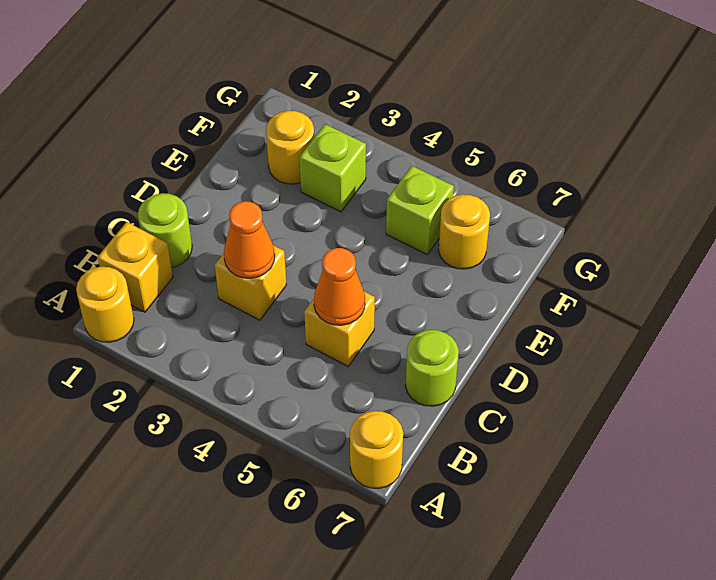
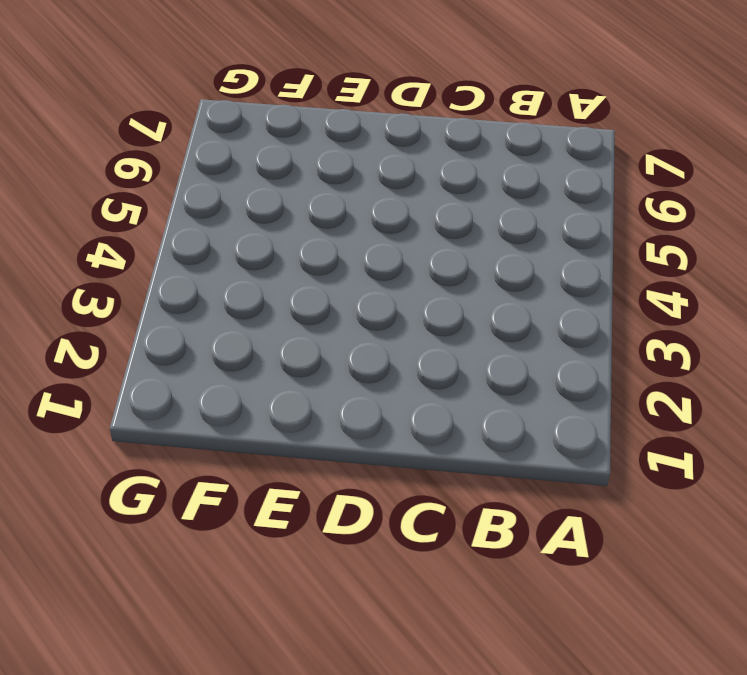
none -> yellow 1x1 round brick [76,267,134,342]
none -> yellow 1x1 round brick [350,411,403,489]
none -> yellow 1x1 brick [98,222,173,312]

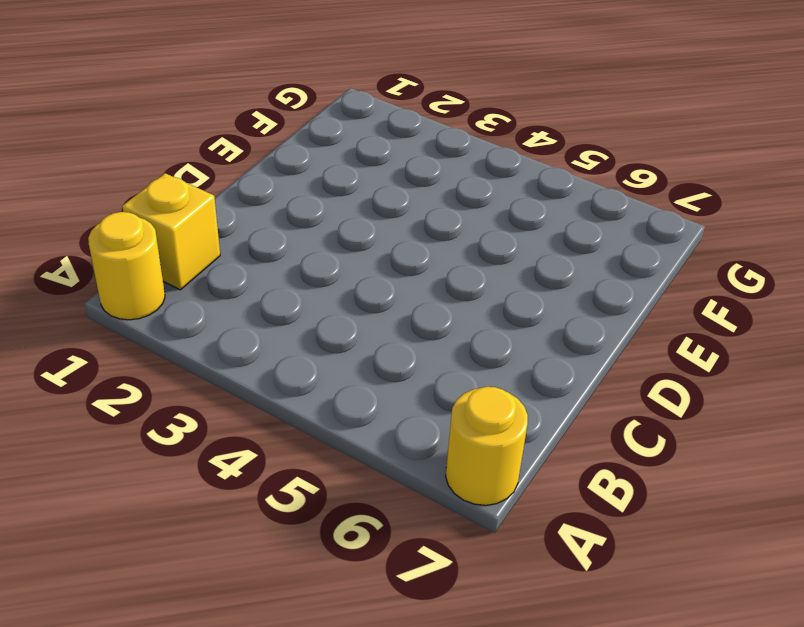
none -> lime 1x1 round brick [138,193,192,267]
none -> yellow 1x1 brick [215,245,286,320]
none -> yellow 1x1 brick [304,292,375,366]

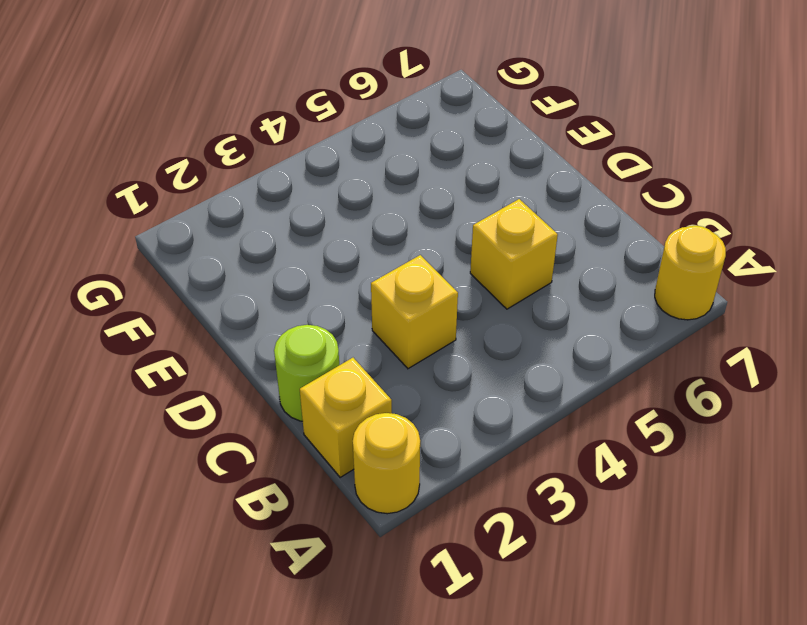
none -> lime 1x1 round brick [405,330,459,406]
none -> yellow 1x1 round brick [266,111,314,184]
none -> lime 1x1 brick [300,124,366,212]

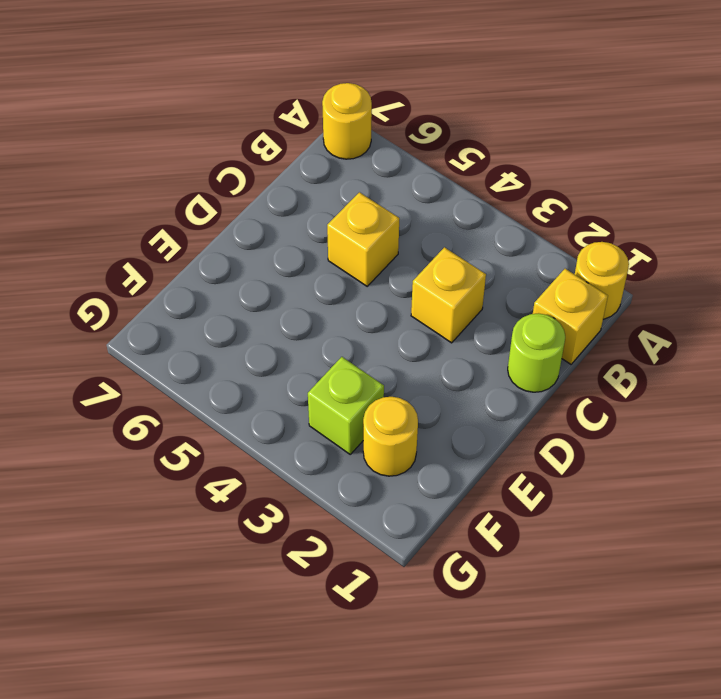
none -> lime 1x1 round brick [405,330,459,406]
none -> lime 1x1 brick [386,166,454,255]
none -> yellow 1x1 round brick [439,194,490,269]

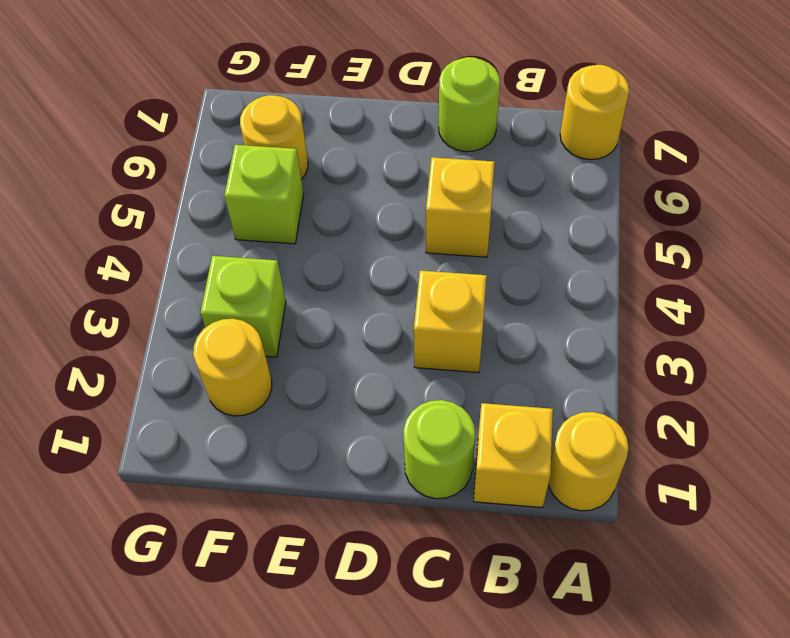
none -> orange 1x1 cone [224,201,275,278]
none -> orange 1x1 cone [314,248,365,325]

